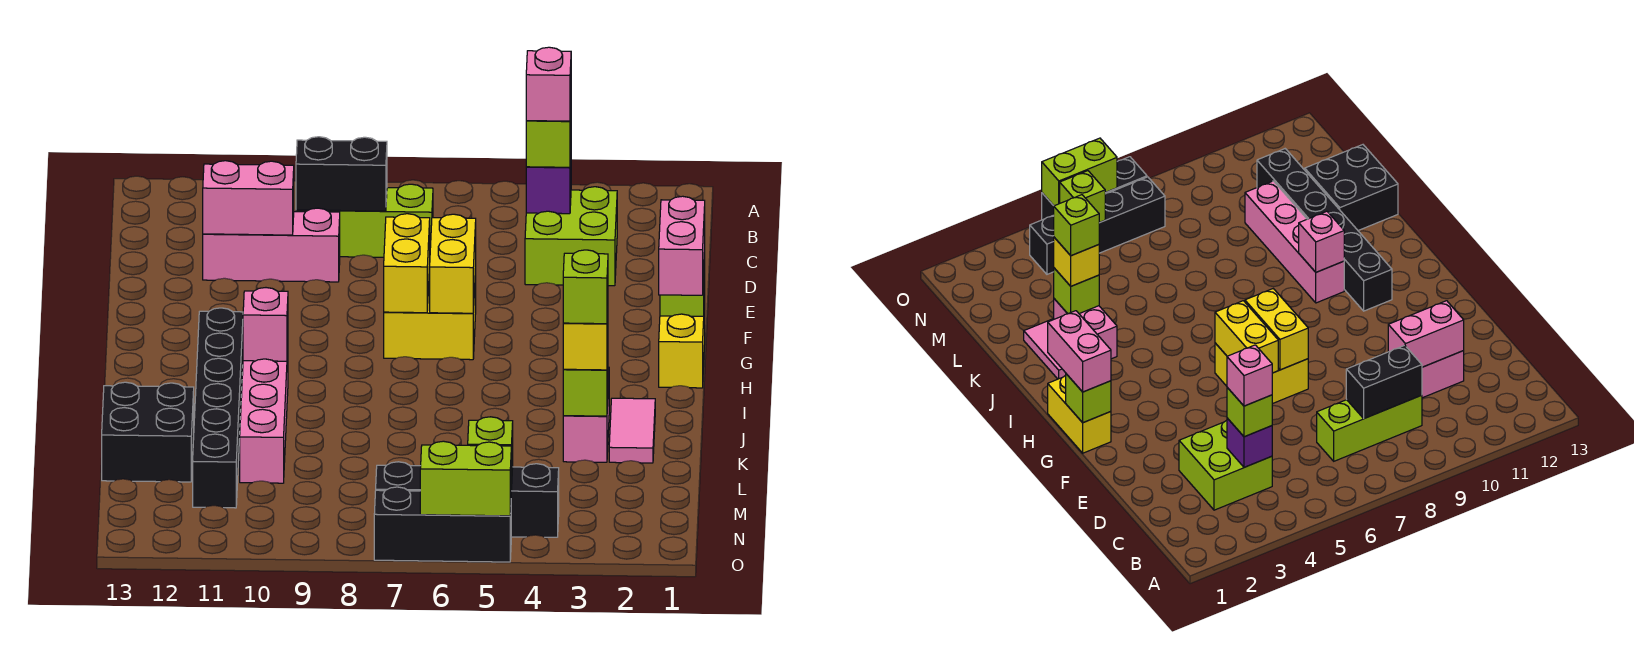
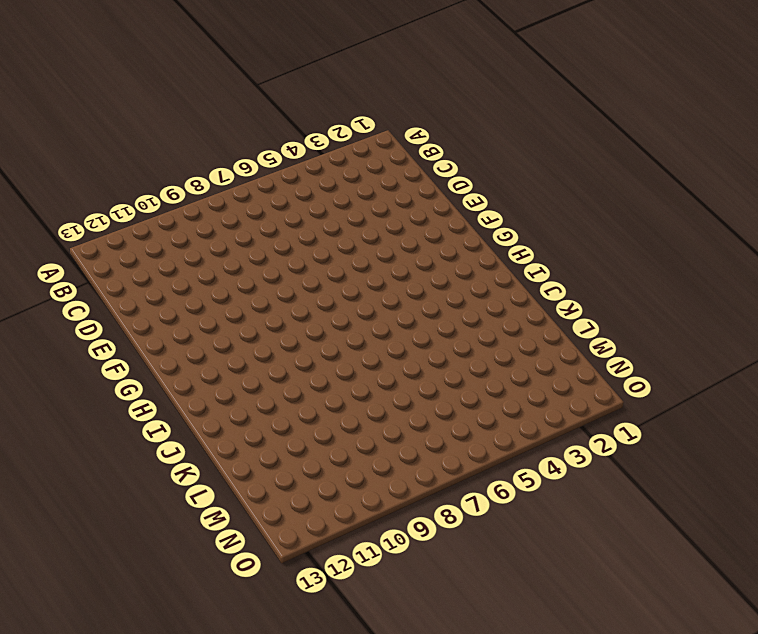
none -> lime 2x2 brick [525,187,617,286]
none -> lime 1x3 brick [296,184,433,257]
none -> pink 1x3 brick [203,208,340,282]

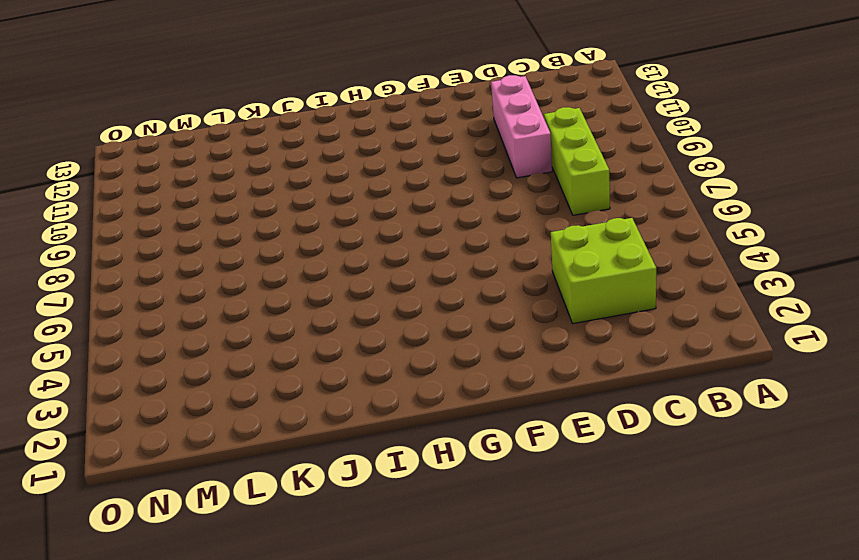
none -> yellow 2x2 brick [384,267,476,360]
none -> yellow 1x2 brick [659,299,705,388]
none -> black 1x6 brick [193,308,243,508]

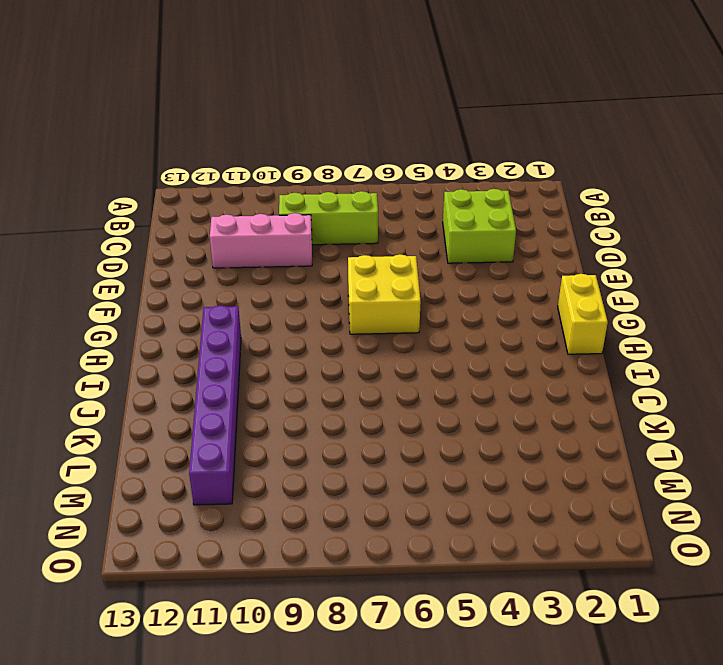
purple 1x6 brick [189,305,241,505] -> black 1x6 brick [193,308,243,508]
none -> pink 1x4 brick [240,350,288,483]
none -> pink 1x2 tile [609,398,655,463]
none -> pink 1x2 brick [563,367,609,462]

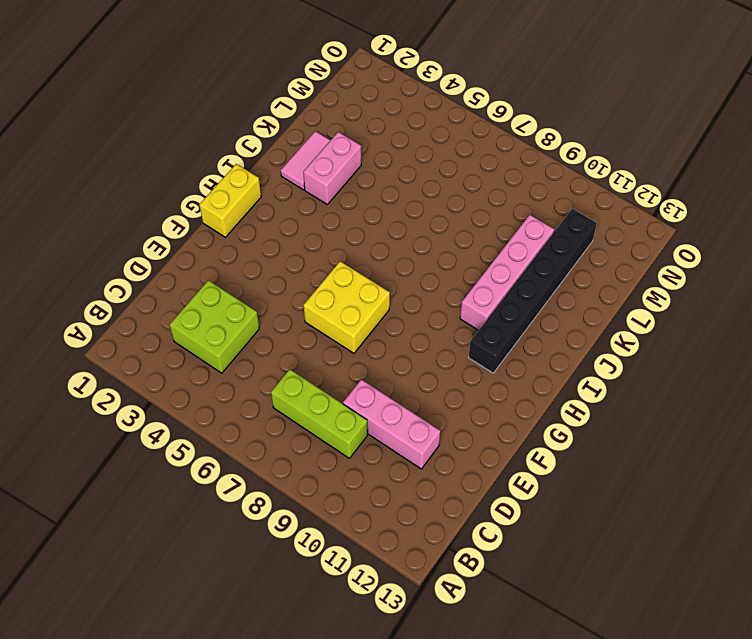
none -> black 2x2 brick [102,382,194,482]
none -> black 1x4 brick [376,462,559,537]
none -> black 1x3 brick [374,487,511,562]

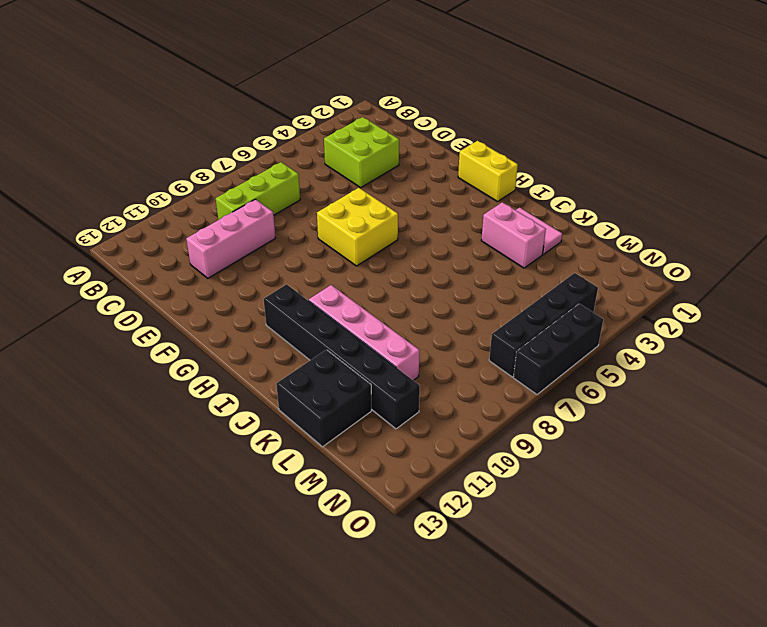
none -> purple 1x1 brick [526,159,571,214]
none -> black 1x2 brick [296,137,387,211]
none -> pink 1x2 brick [203,161,294,235]

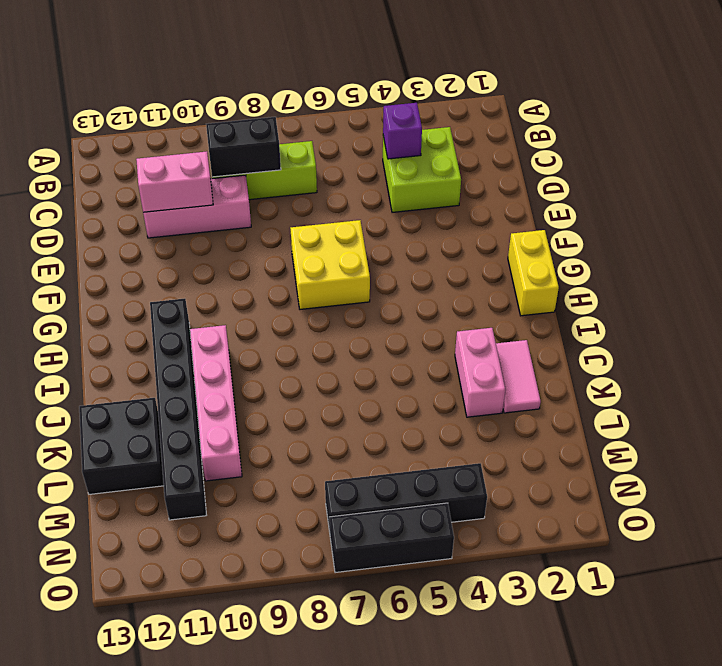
none -> yellow 1x2 brick [430,214,476,313]
none -> yellow 1x2 brick [384,214,430,313]
none -> lime 1x1 brick [660,253,705,316]

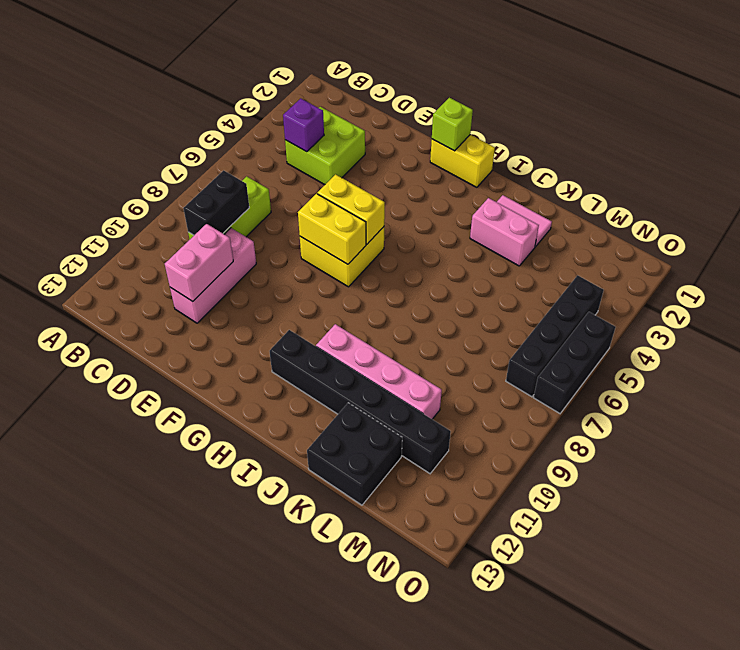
none -> pink 1x1 brick [243,288,288,361]
none -> lime 1x1 brick [563,360,608,416]
none -> lime 1x1 brick [468,417,513,490]

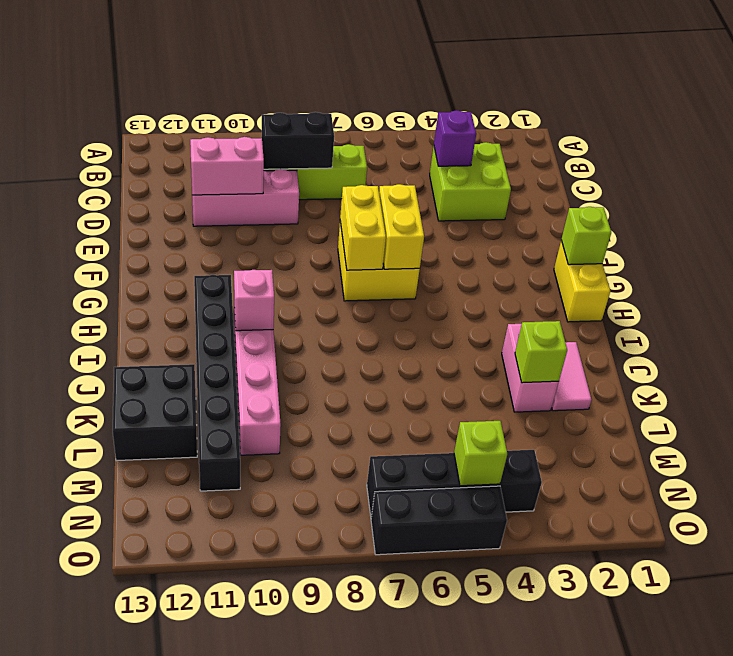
none -> lime 1x2 brick [420,441,511,516]
none -> lime 1x1 brick [526,113,571,167]
none -> pink 1x2 brick [659,196,705,295]

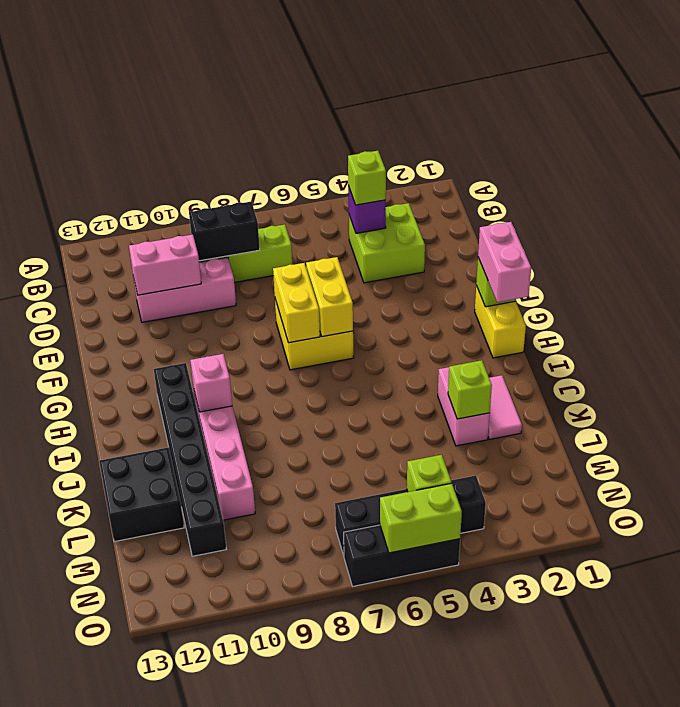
none -> yellow 1x1 brick [563,314,608,370]
none -> pink 1x1 brick [526,47,571,121]
none -> lime 1x1 brick [563,250,608,324]

